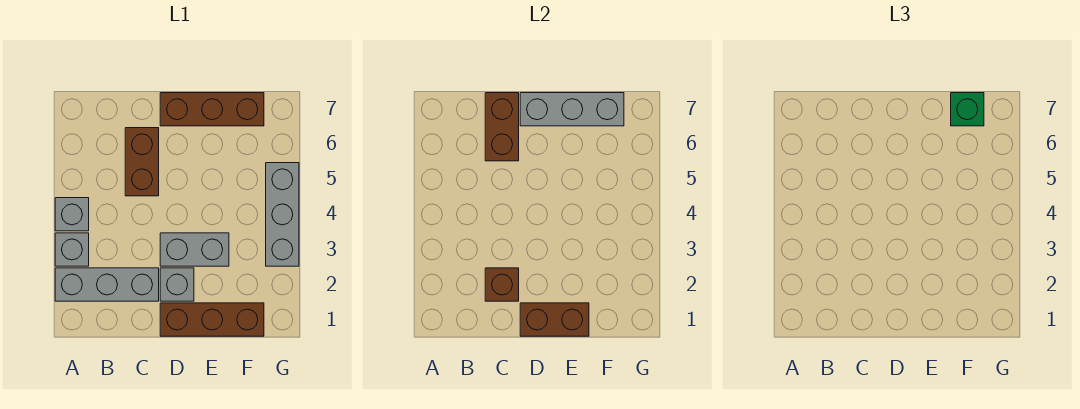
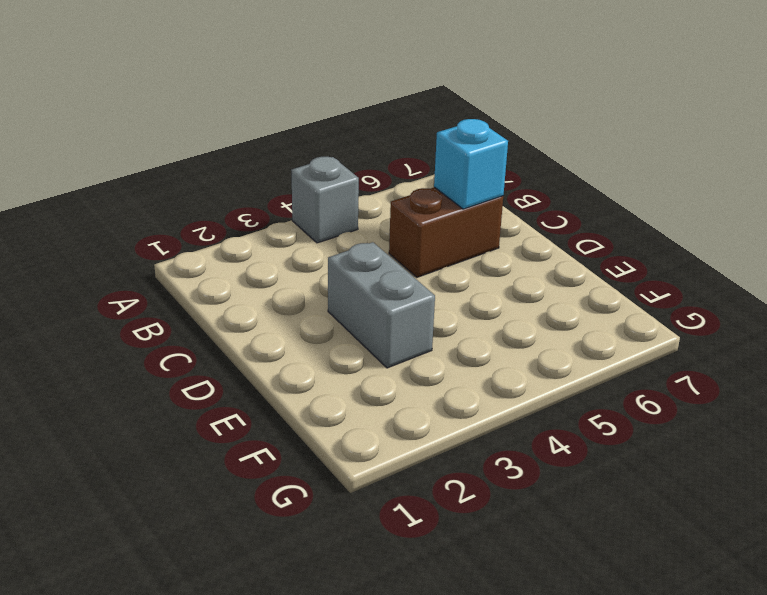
cyan 1x1 brick [434,119,508,209] -> brown 1x2 brick [485,93,519,161]
none -> grey 1x3 brick [55,268,159,301]
none -> grey 1x1 brick [55,233,89,266]
none -> brown 1x3 brick [160,303,264,336]

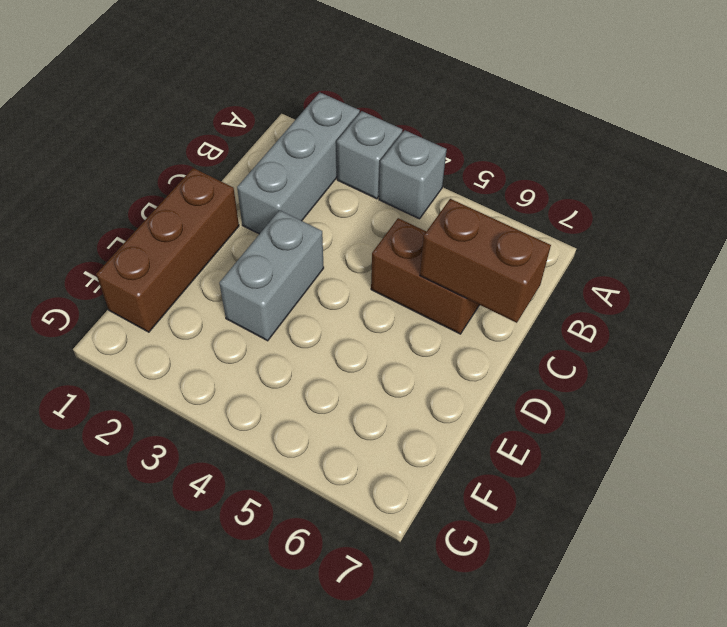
none -> grey 1x1 brick [160,268,194,301]
none -> brown 1x3 brick [160,93,264,126]
none -> grey 1x3 brick [266,163,299,266]

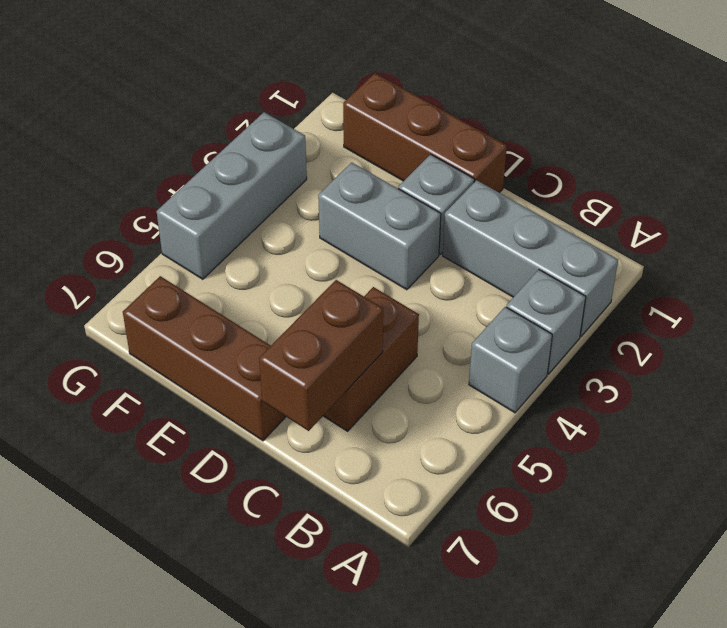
none -> brown 1x1 brick [485,268,519,301]
none -> brown 1x2 brick [520,303,589,336]
none -> grey 1x3 brick [520,93,624,126]

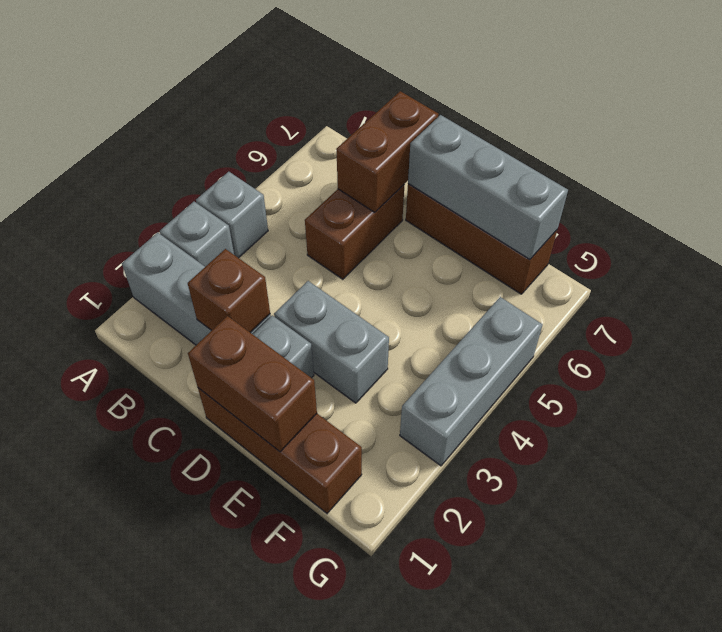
none -> green 1x1 brick [951,93,984,126]

